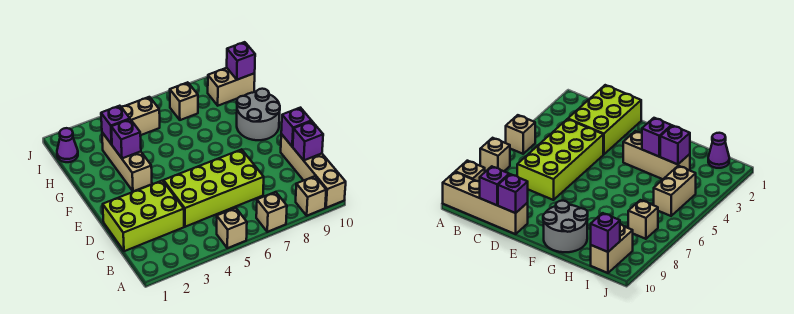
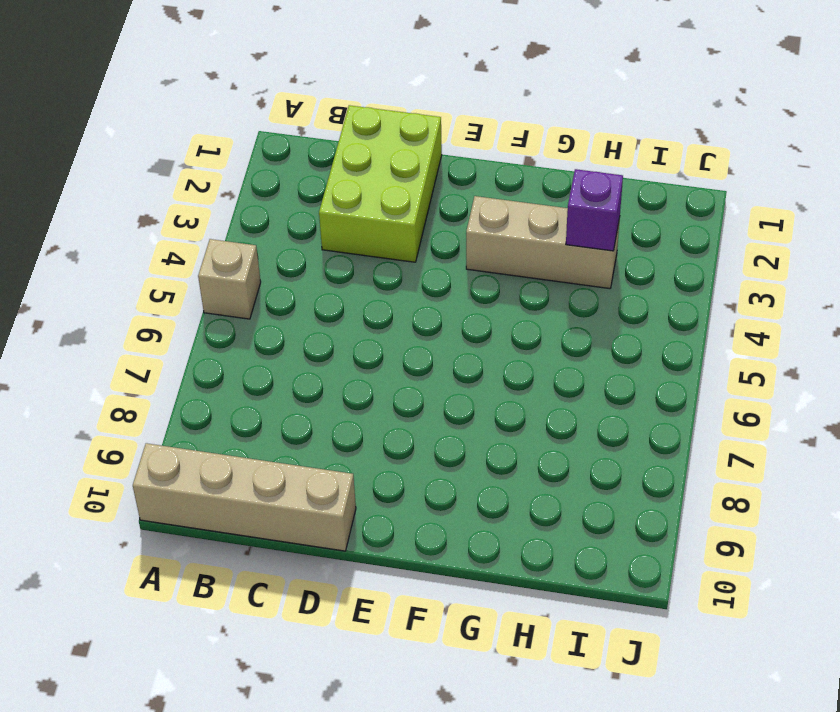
none -> tan 1x1 brick [256,192,287,232]
none -> tan 1x1 brick [296,176,326,216]
none -> lime 2x4 brick [164,149,264,227]

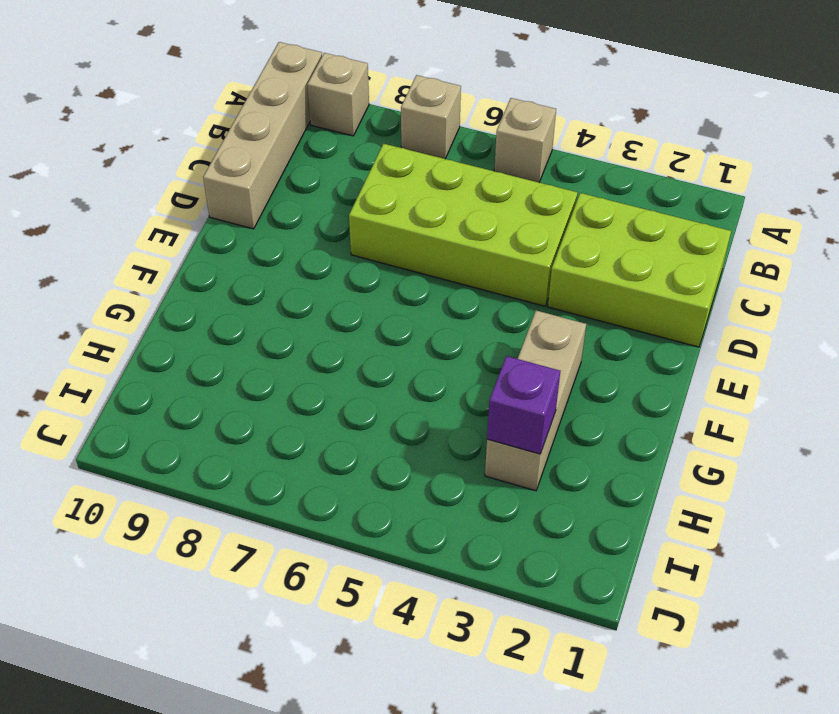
none -> grey 2x2 round brick [237,89,280,140]
none -> purple 1x1 cone [57,128,78,162]
none -> tan 1x2 brick [122,97,160,135]

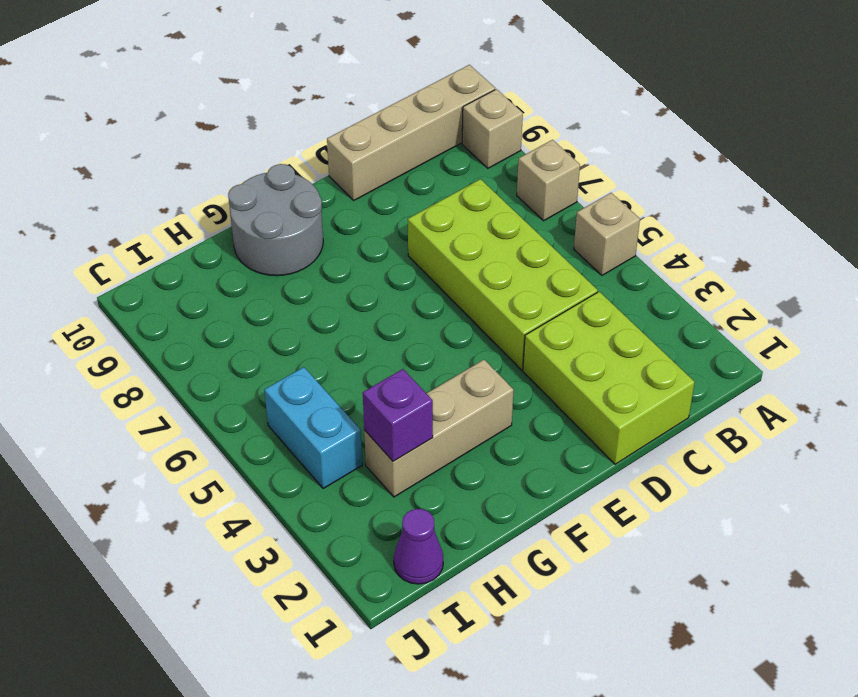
cyan 1x2 brick [264,367,362,489] -> tan 1x2 brick [122,97,160,135]
none -> tan 1x1 brick [170,82,198,120]
none -> tan 1x2 brick [208,68,255,106]
none -> purple 1x1 brick [292,121,323,160]

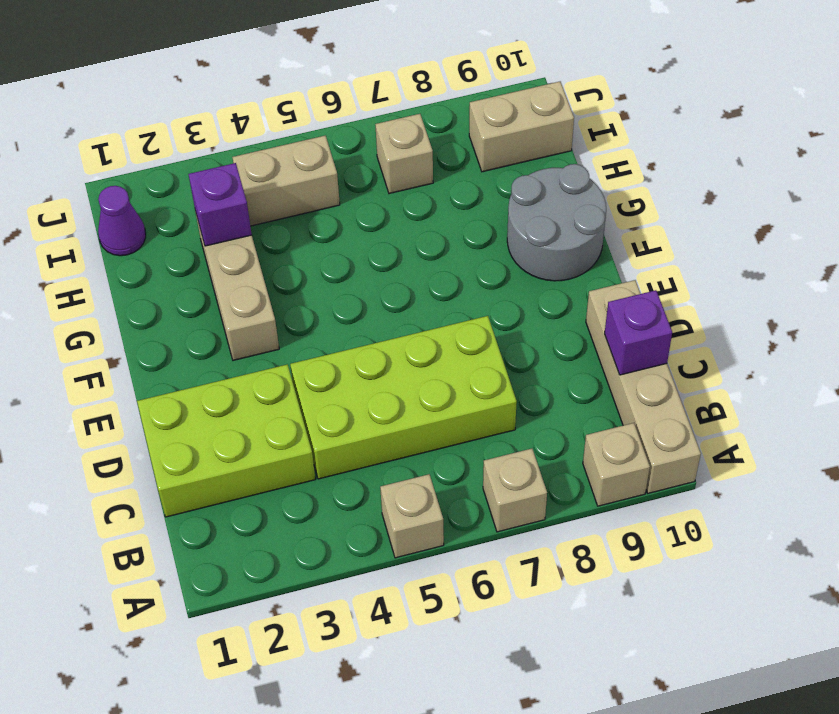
none -> purple 1x1 brick [281,108,311,146]
none -> purple 1x1 brick [111,119,141,158]
none -> purple 1x1 brick [227,42,255,80]

